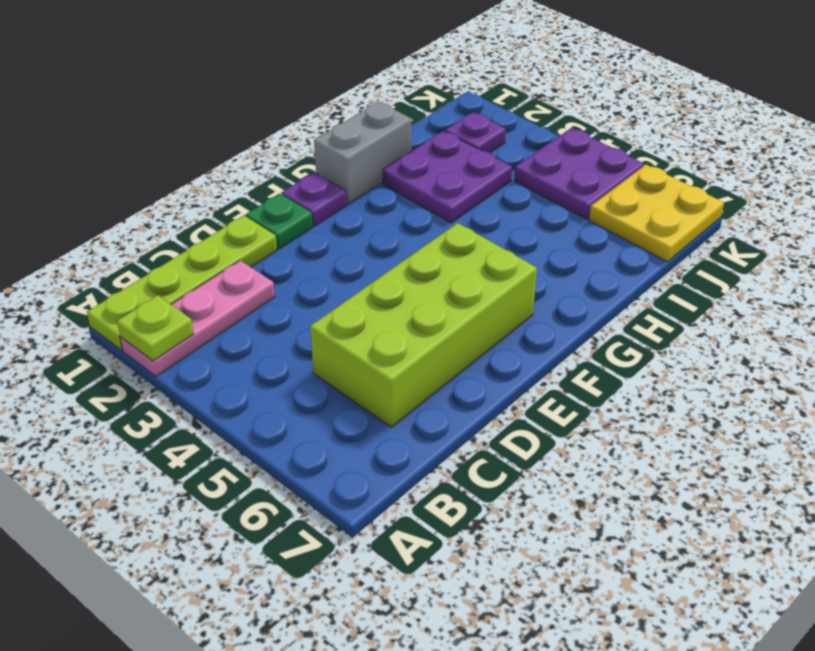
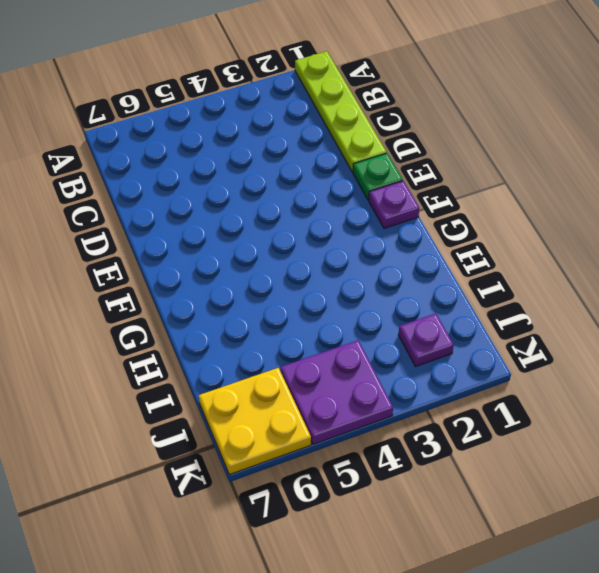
none -> pink 1x3 plate [120,261,275,376]
none -> lime 2x4 brick [310,223,537,427]

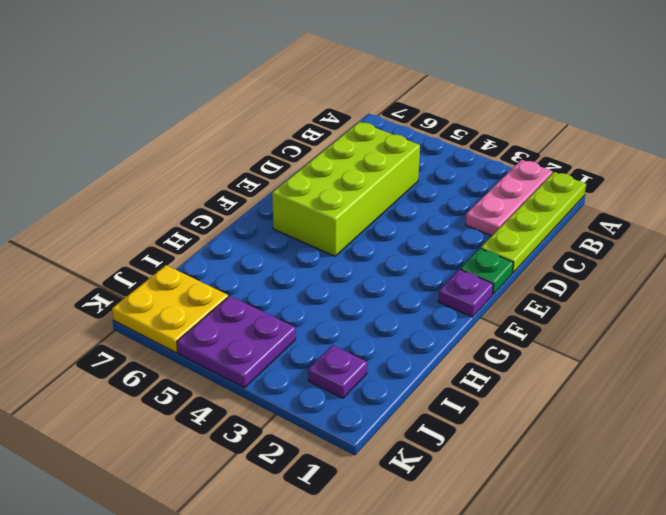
none -> grey 1x2 brick [314,102,411,204]
none -> purple 2x2 plate [383,131,512,223]

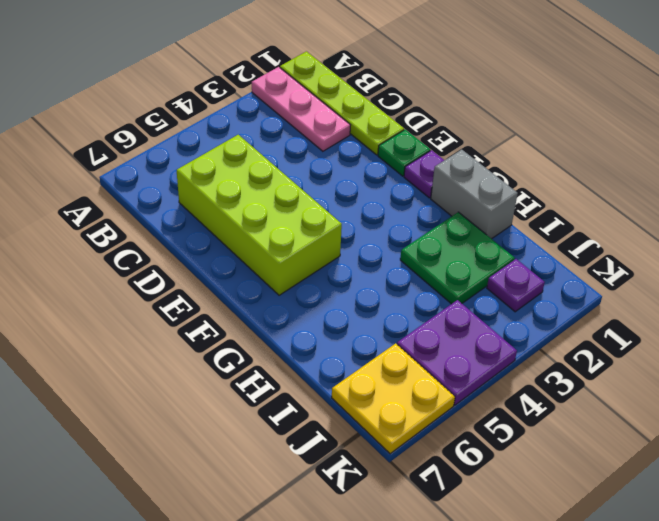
green 2x2 plate [400,212,515,304] -> purple 2x2 plate [383,131,512,223]
none -> lime 1x1 plate [117,295,193,361]

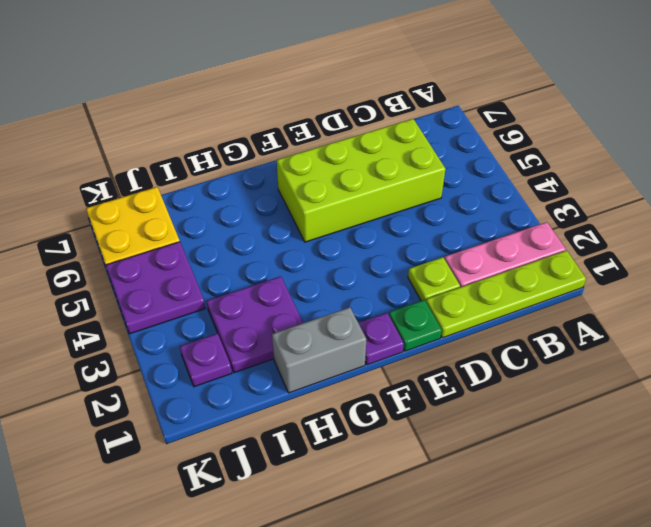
lime 1x1 plate [408,257,460,301] -> lime 1x1 plate moved to [117,295,193,361]

